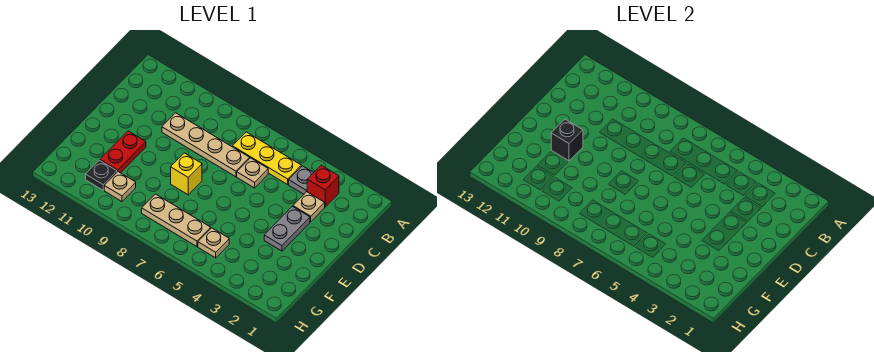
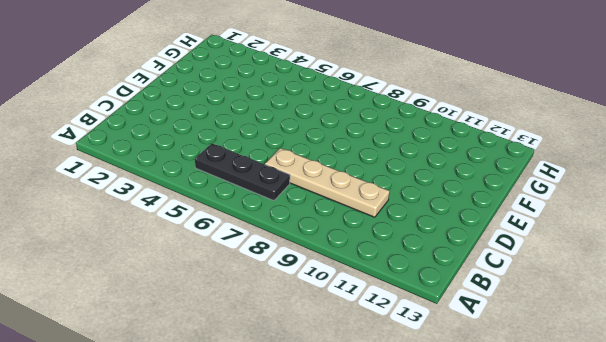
black 1x3 plate [195,143,290,201] -> yellow 1x3 plate [232,132,301,184]
none -> red 1x1 brick [307,165,339,207]
none -> grey 1x1 plate [289,166,314,194]
none -> tan 1x1 plate [293,192,325,222]

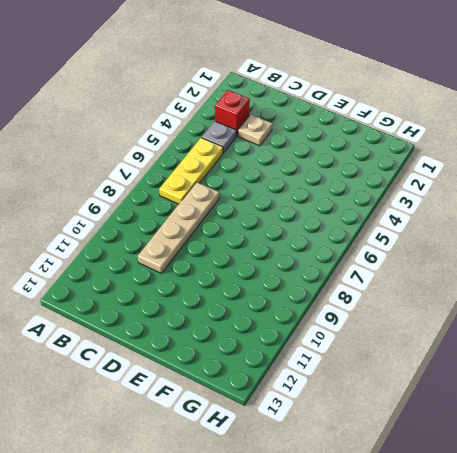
none -> tan 1x1 plate [237,158,268,188]
none -> grey 1x2 plate [264,206,310,251]
none -> yellow 1x1 brick [171,153,202,195]

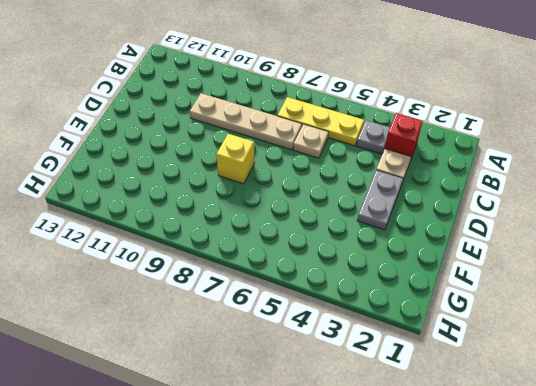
none -> red 1x2 plate [100,131,146,173]
none -> tan 1x1 plate [198,228,229,258]
none -> tan 1x3 plate [142,194,211,247]

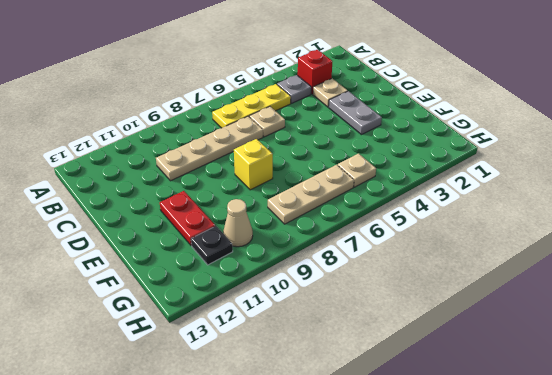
tan 1x1 cone [223,199,253,247] -> tan 1x1 plate [104,172,136,201]
none -> black 1x1 brick [551,119,583,161]

